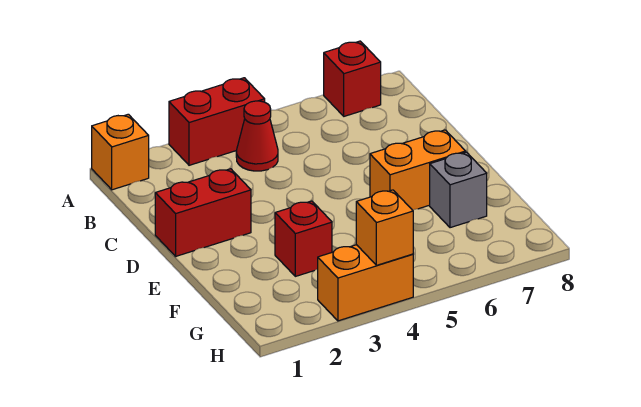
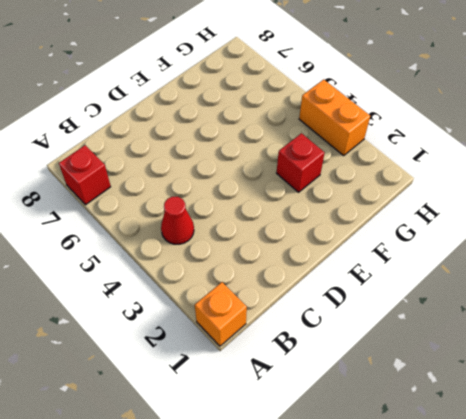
none -> red 1x2 brick [169,78,265,165]
none -> red 1x2 brick [155,169,251,256]

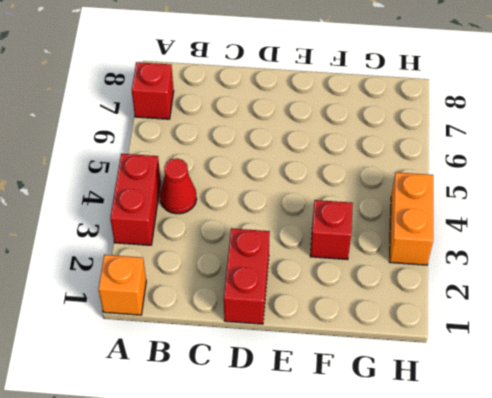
none -> orange 1x2 brick [370,130,466,210]
none -> grey 1x1 brick [430,152,487,228]

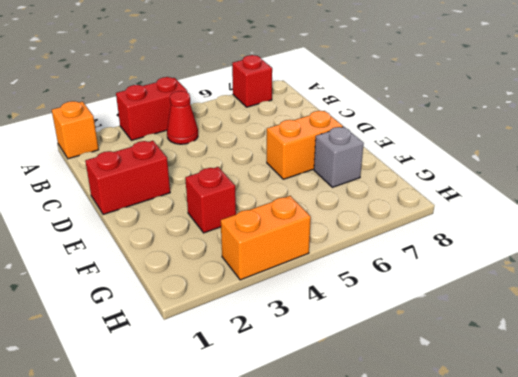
none -> orange 1x1 brick [356,190,413,265]

